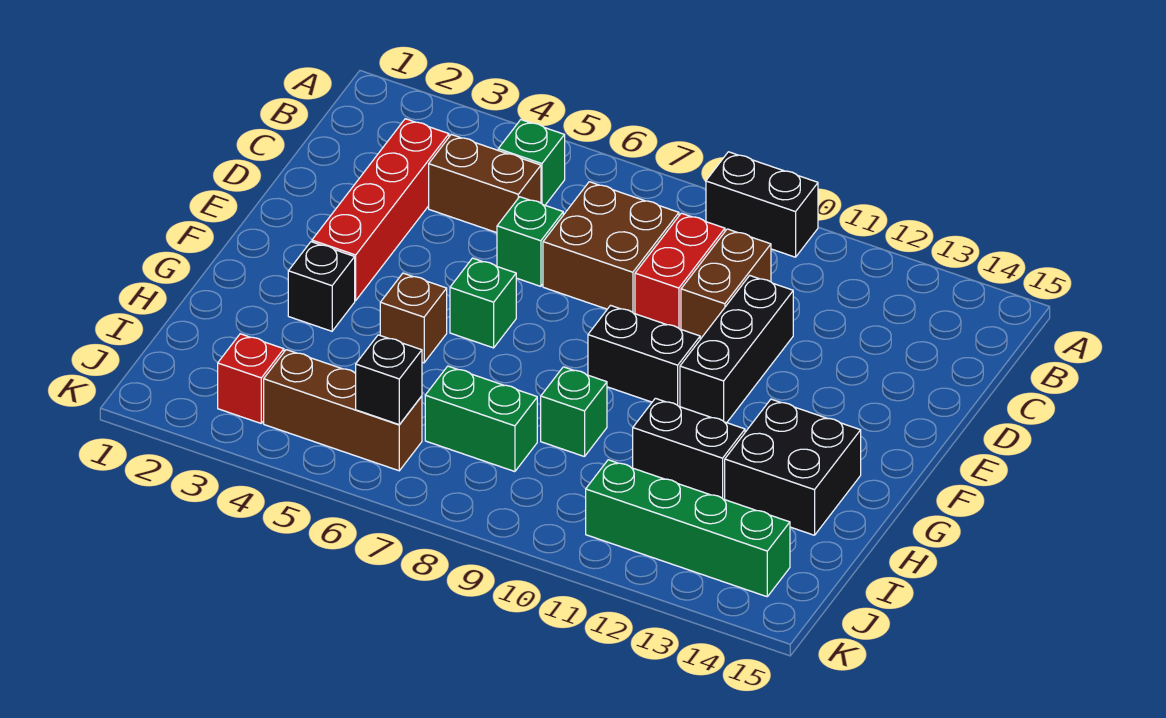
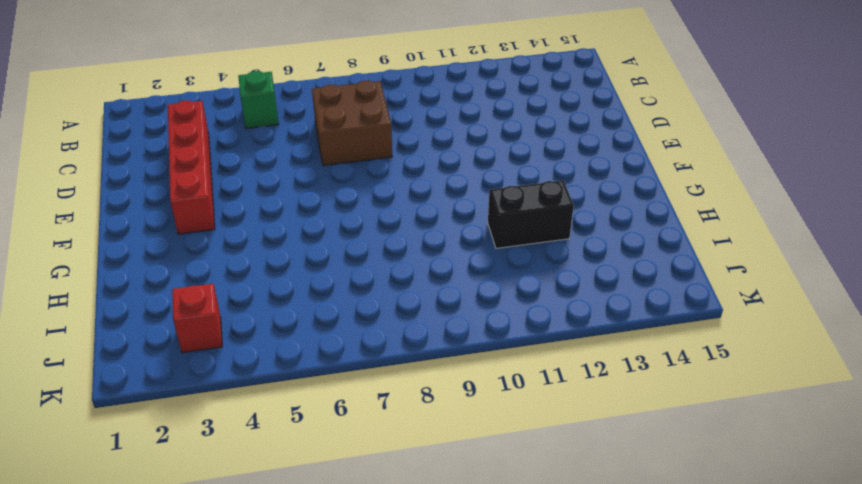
none -> black 1x2 brick [706,152,818,257]
none -> brown 1x2 brick [429,135,541,233]
none -> red 1x2 brick [635,213,725,329]

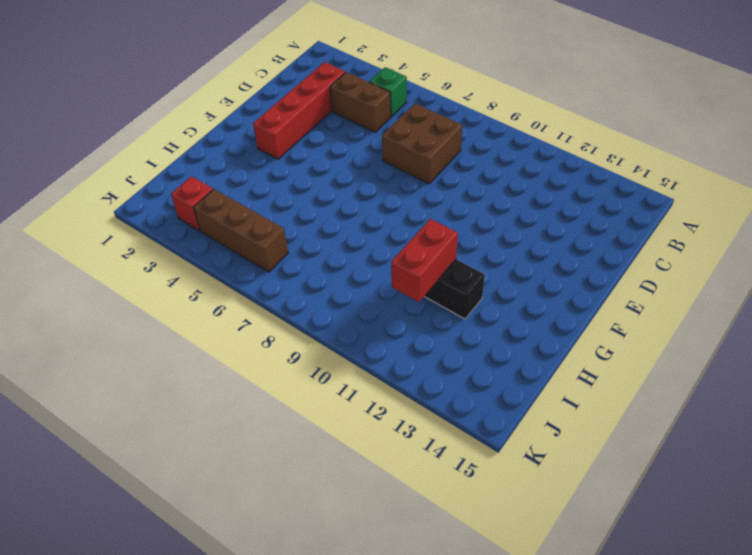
red 1x2 brick [391,219,458,302] -> red 1x2 brick moved to [635,213,725,329]
none -> black 1x2 brick [706,152,818,257]
none -> brown 1x2 brick [681,229,771,339]
none -> green 1x1 brick [497,197,563,286]

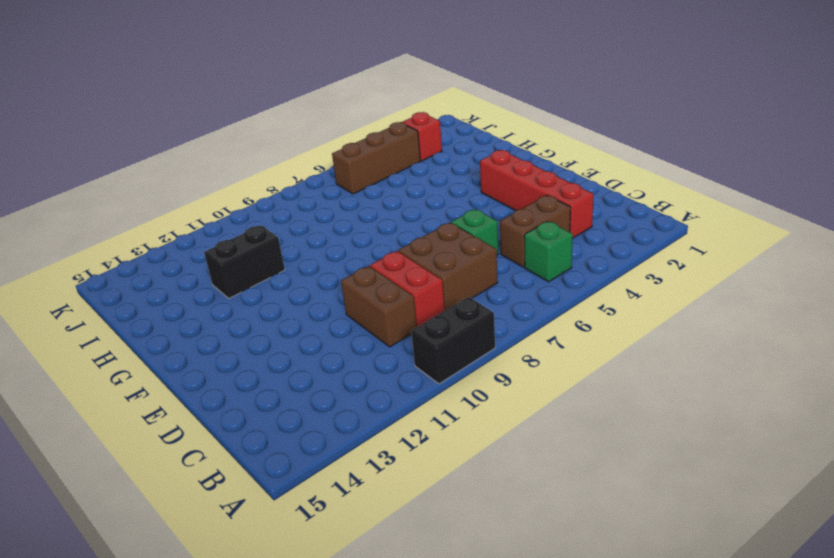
none -> black 1x3 brick [680,276,793,423]
none -> green 1x1 brick [450,258,516,348]
none -> black 1x2 brick [588,305,700,407]

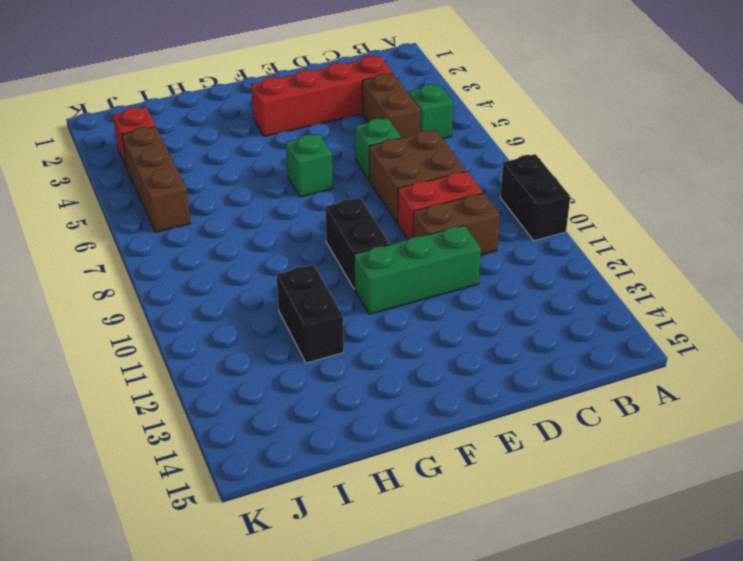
green 1x3 brick [354,225,481,314] -> black 1x3 brick [680,276,793,423]
none -> black 1x1 brick [288,242,355,331]
none -> brown 1x1 brick [380,273,447,363]
none -> black 2x2 brick [725,399,861,535]

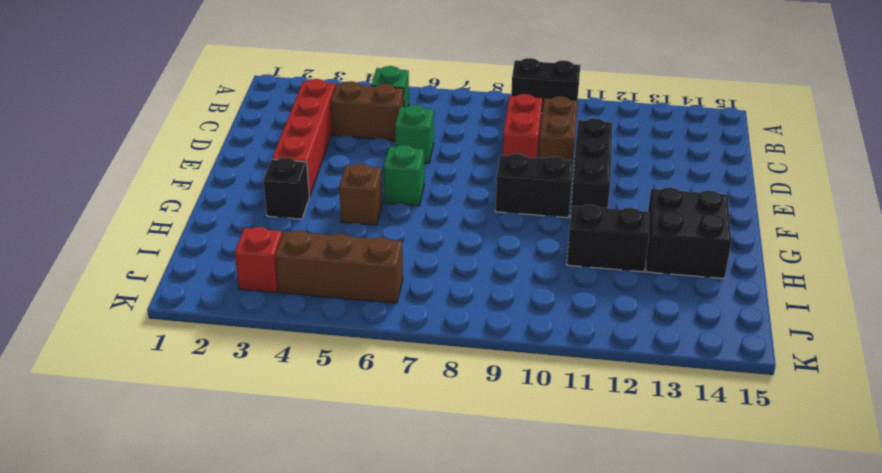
none -> brown 2x2 brick [543,182,679,314]
none -> green 1x1 brick [541,367,607,457]
none -> green 1x2 brick [425,366,537,472]

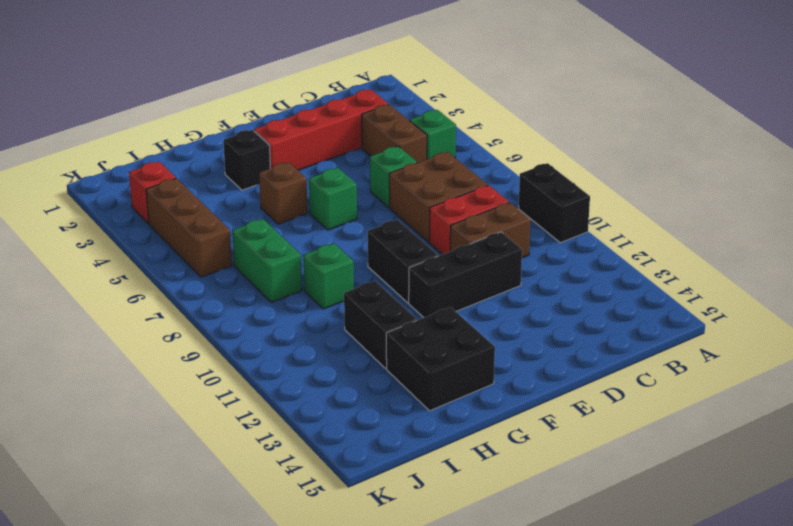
none -> green 1x4 brick [586,460,790,597]
none -> black 1x1 brick [355,335,422,425]

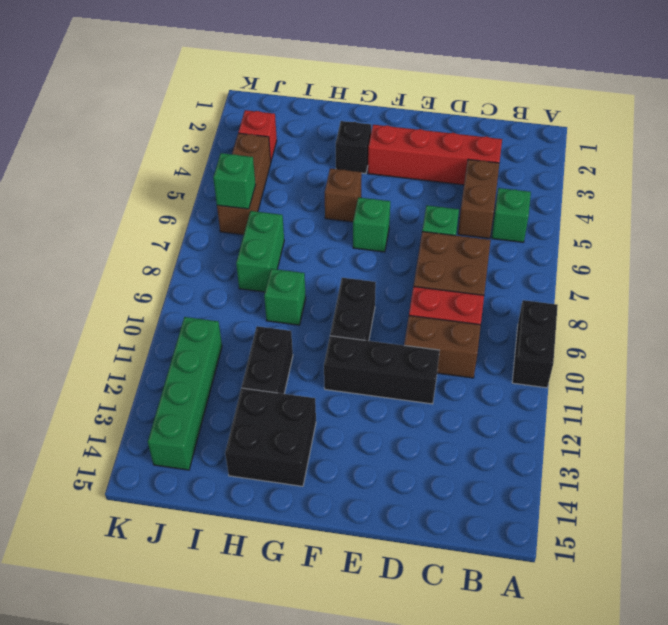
green 1x1 brick [213,153,256,209] -> black 1x1 brick [355,335,422,425]

